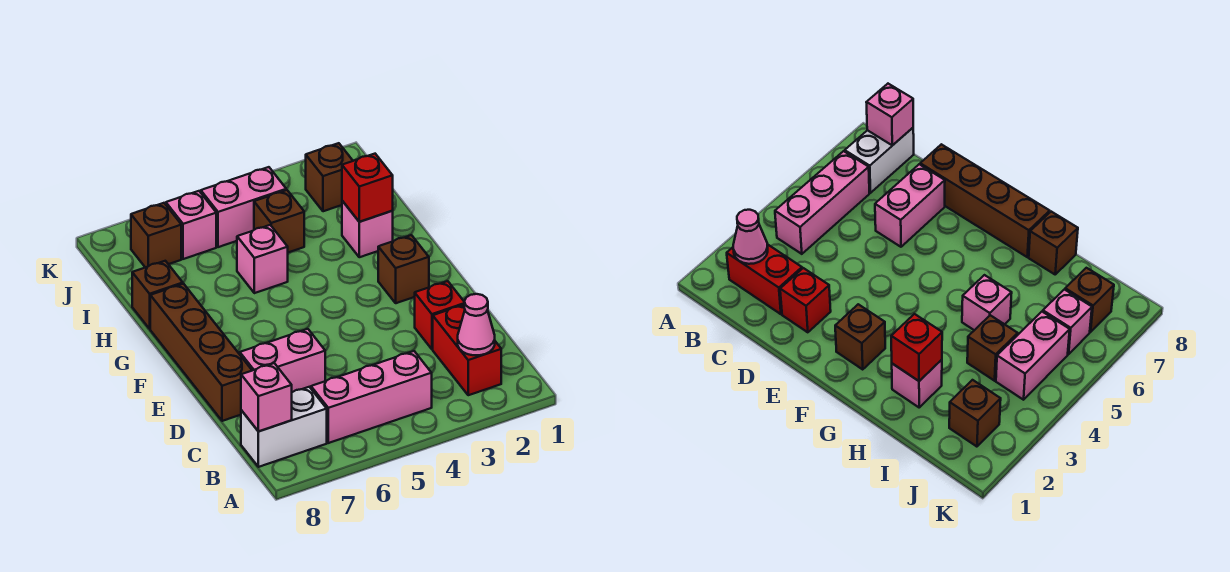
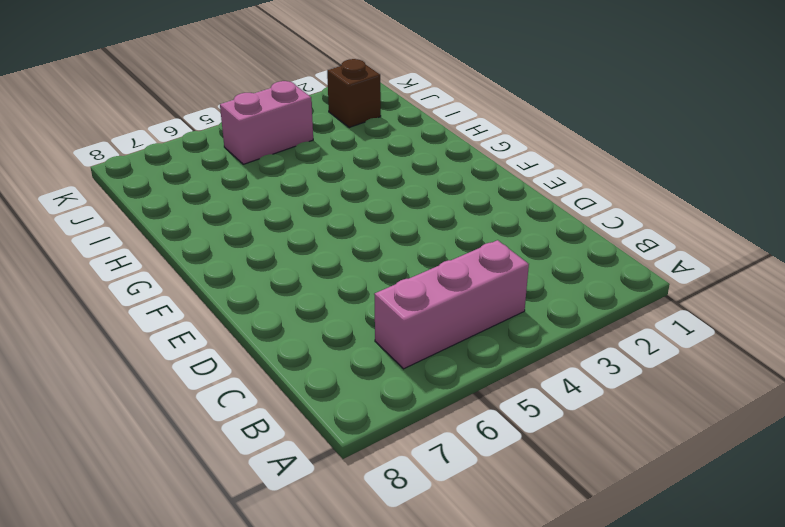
none -> red 1x2 brick [433,305,501,395]
none -> white 1x2 brick [241,387,327,467]
none -> red 1x1 brick [415,281,464,349]

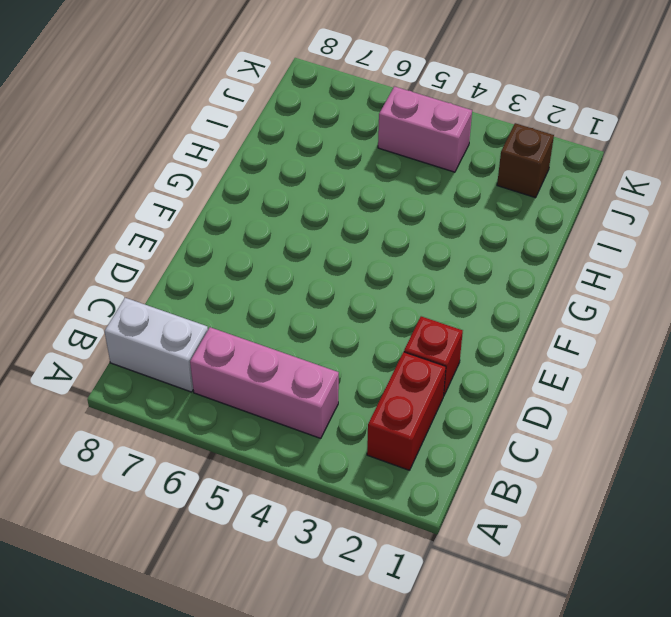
none -> pink 1x2 brick [240,329,325,392]
none -> brown 1x4 brick [150,284,252,421]
none -> brown 1x1 brick [378,235,429,303]

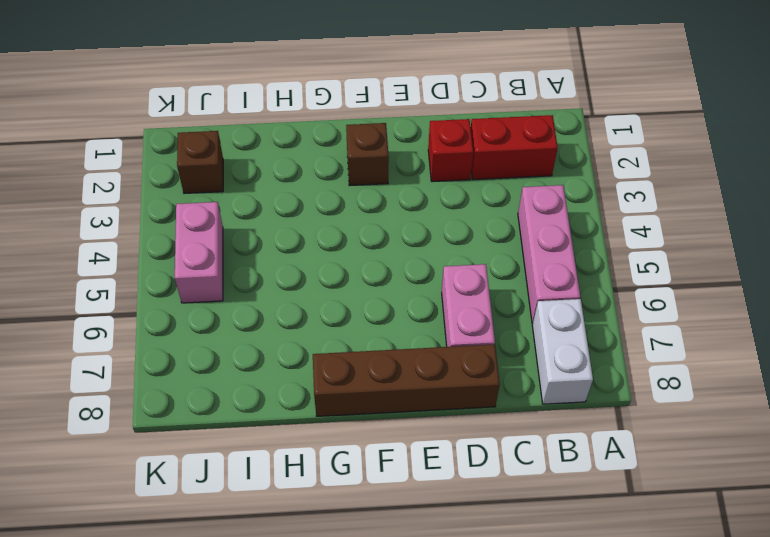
none -> pink 1x1 brick [342,201,393,257]
none -> pink 1x1 brick [237,225,288,293]
none -> brown 1x1 brick [132,261,183,329]

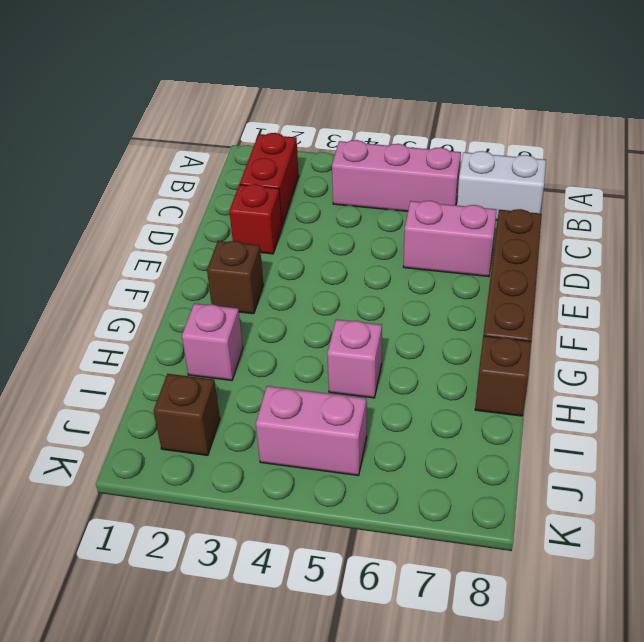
none -> brown 1x1 brick [254,190,304,252]
none -> pink 1x1 brick [166,191,216,259]
none -> brown 1x1 brick [131,203,181,267]

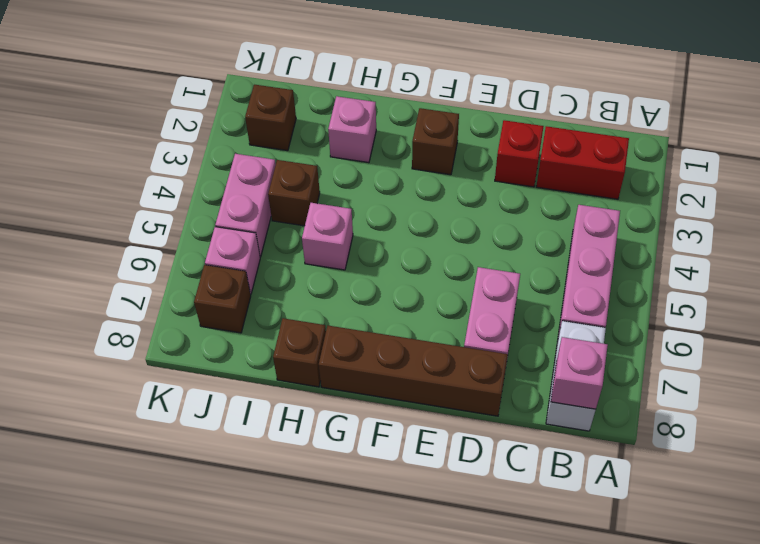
none -> pink 1x1 cone [458,294,495,355]
none -> red 1x1 brick [342,154,393,222]

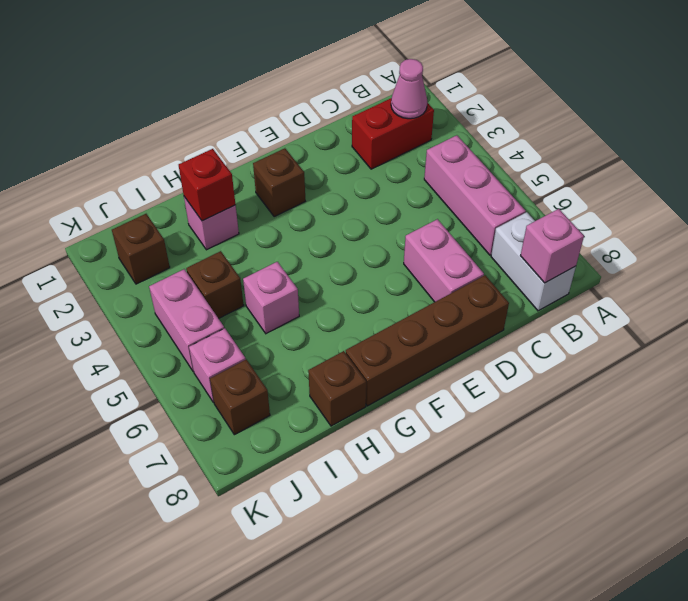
none -> red 1x1 brick [415,281,464,349]

